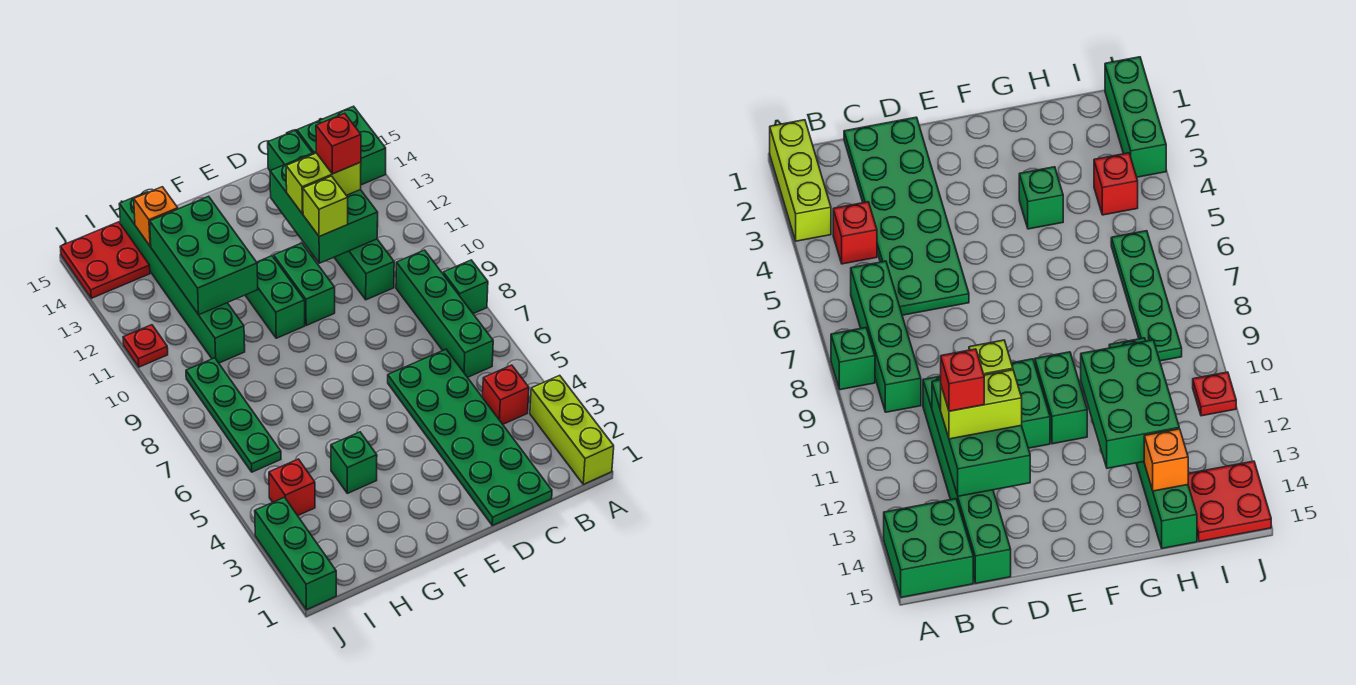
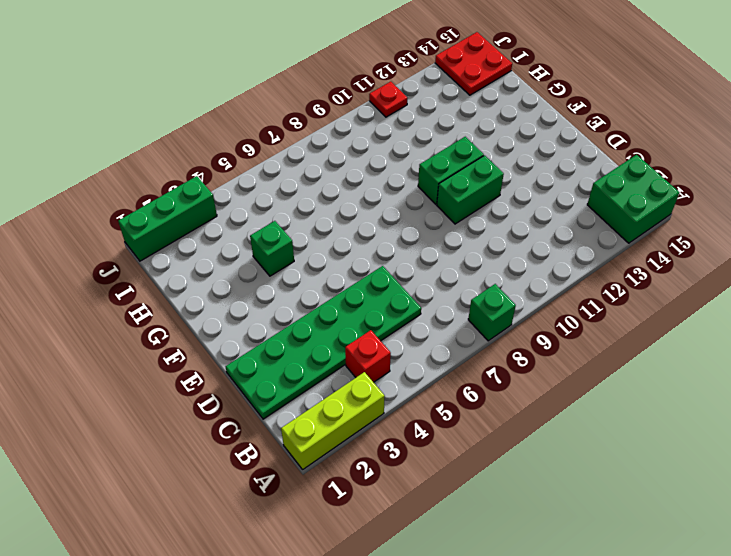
none -> green 1x4 brick [396,250,493,377]
none -> green 1x6 brick [268,130,394,300]
none -> green 1x6 brick [119,192,245,363]

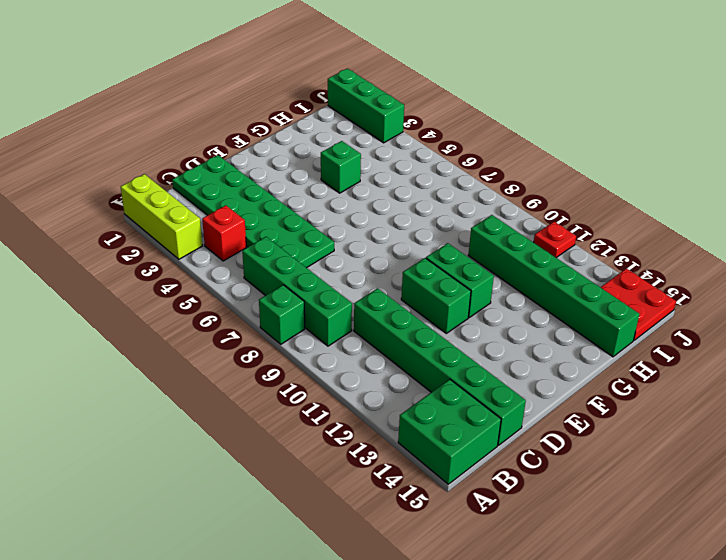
none -> red 1x1 brick [269,459,315,516]
none -> green 1x4 plate [186,358,281,472]
none -> green 2x3 brick [270,152,378,263]

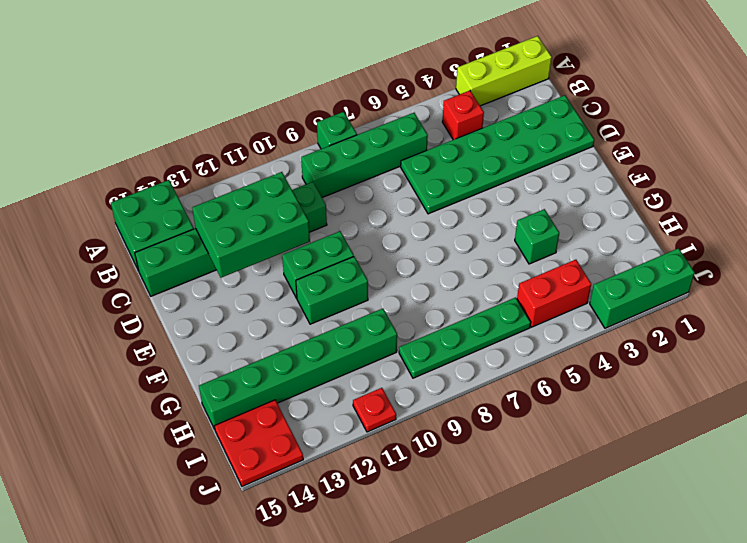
red 1x2 brick [517,260,591,327] -> red 1x1 brick [269,459,315,516]
none -> green 2x3 brick [150,196,258,315]
none -> orange 1x1 brick [134,187,178,246]
none -> lime 1x2 brick [286,153,361,214]

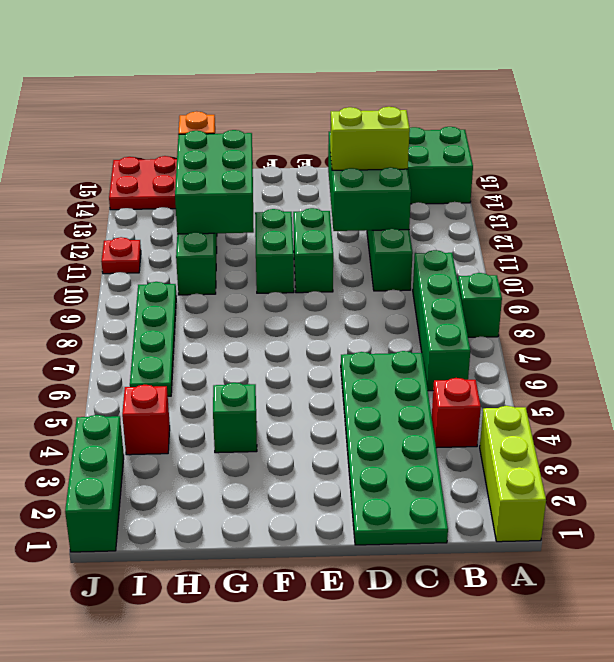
none -> lime 1x1 brick [303,176,348,237]
none -> red 1x1 brick [316,113,361,174]

